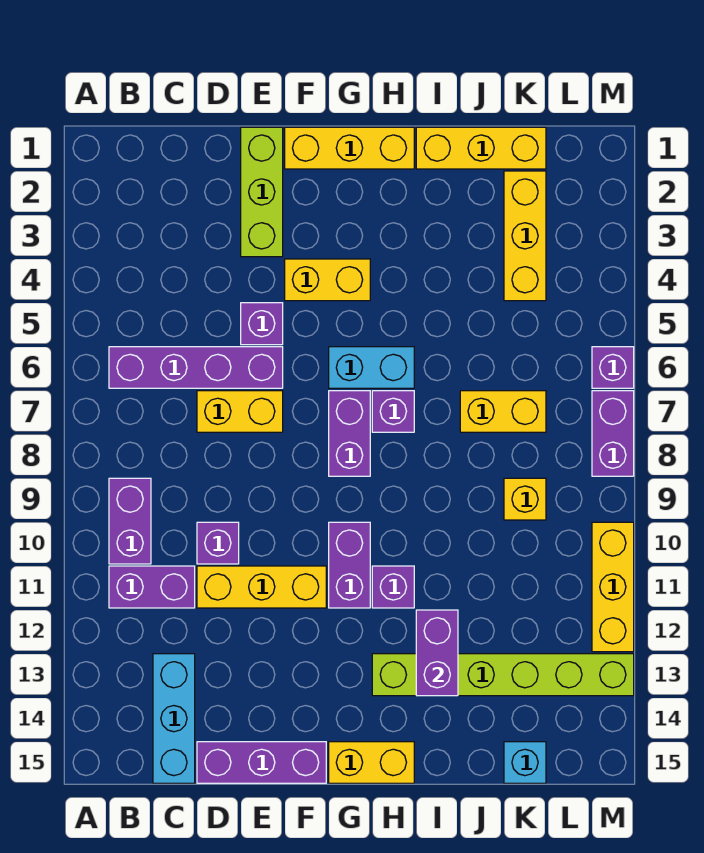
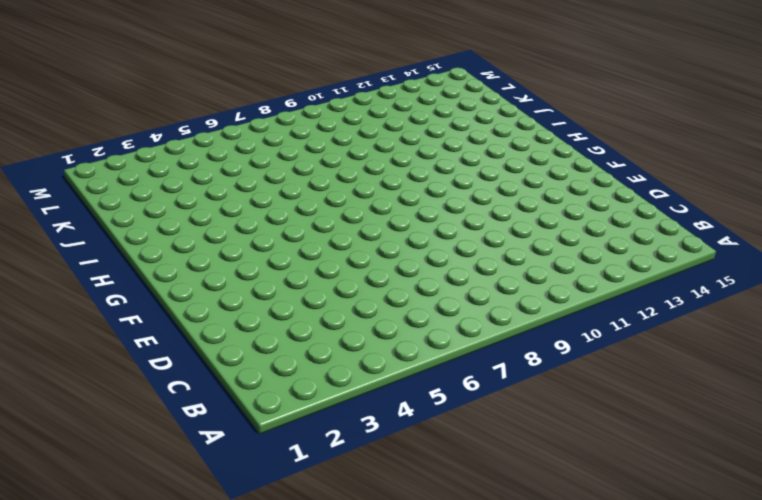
none -> purple 1x4 brick [109,347,283,388]
none -> purple 1x2 brick [109,478,151,564]
none -> purple 1x2 brick [109,566,195,608]

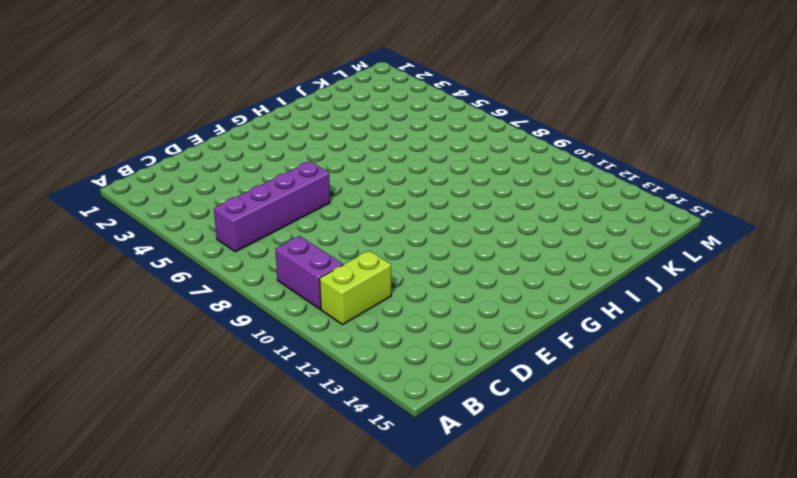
lime 1x2 brick [320,251,391,324] -> purple 1x2 brick [109,566,195,608]
none -> cyan 1x3 brick [153,654,195,783]
none -> yellow 1x2 brick [197,391,283,432]
none -> purple 1x1 brick [197,522,239,564]

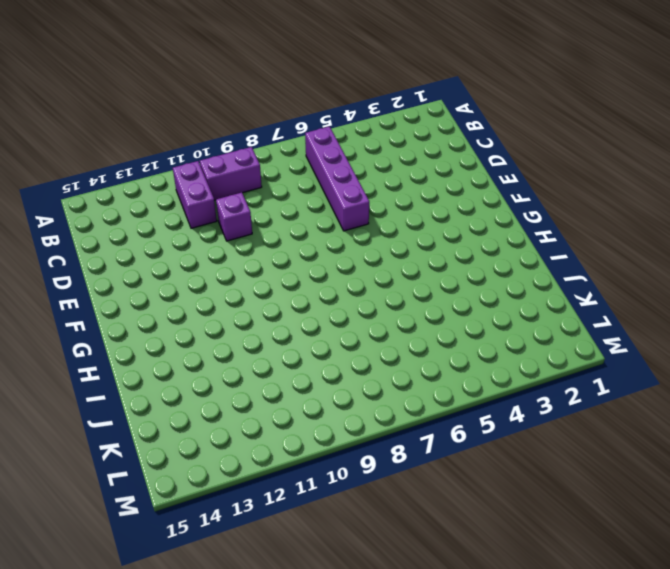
none -> cyan 1x3 brick [153,654,195,783]
none -> yellow 1x2 brick [197,391,283,432]
none -> yellow 1x3 brick [197,566,326,608]

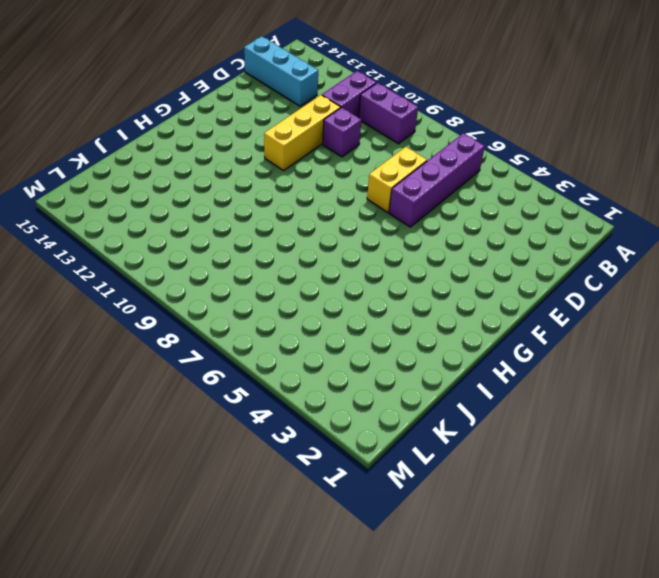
none -> purple 1x3 brick [197,742,326,783]
none -> lime 1x3 brick [241,127,283,257]
none -> purple 1x1 brick [241,303,283,345]

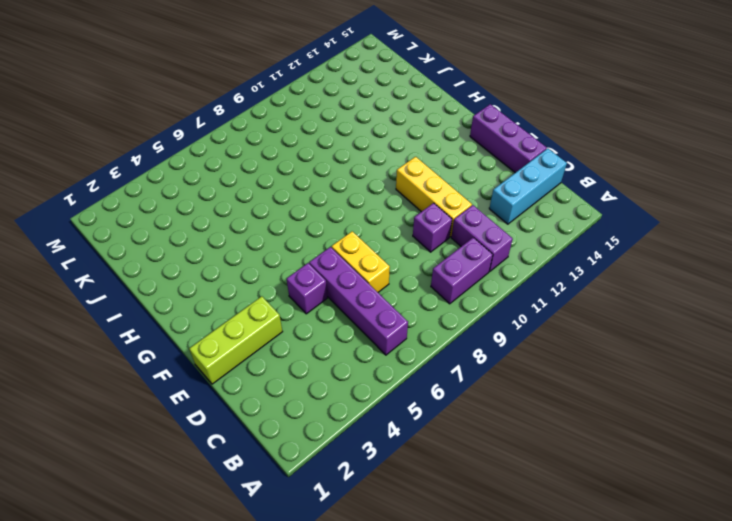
none -> yellow 1x3 brick [285,127,414,169]
none -> yellow 1x2 brick [285,259,370,301]
none -> cyan 1x2 brick [329,347,414,388]

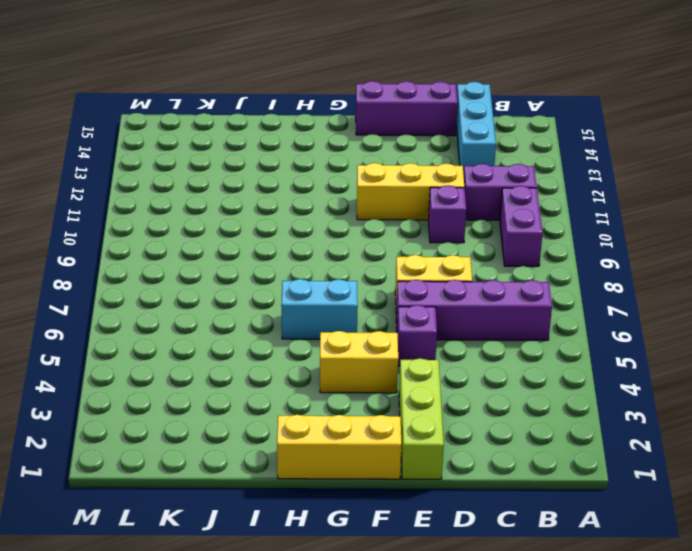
none -> purple 1x2 brick [329,391,370,476]
none -> purple 1x2 brick [329,522,370,608]
none -> yellow 1x2 brick [329,742,414,783]

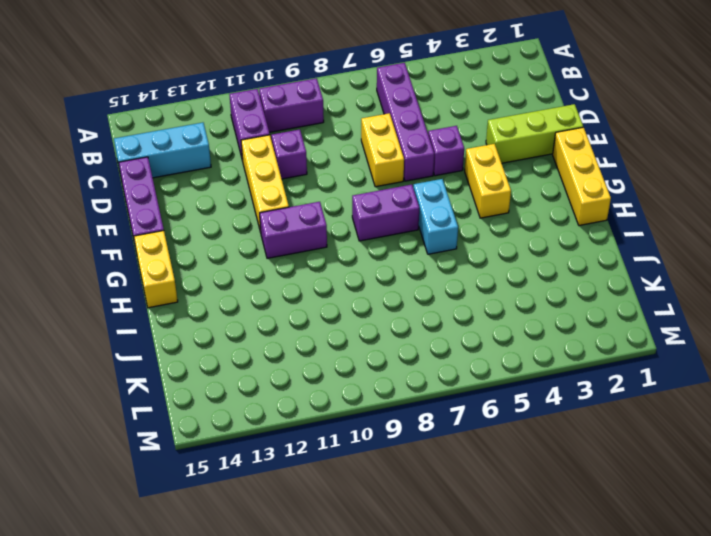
none -> purple 1x1 brick [372,391,414,432]
none -> purple 1x1 brick [372,566,414,608]
none -> lime 1x6 brick [372,654,634,696]

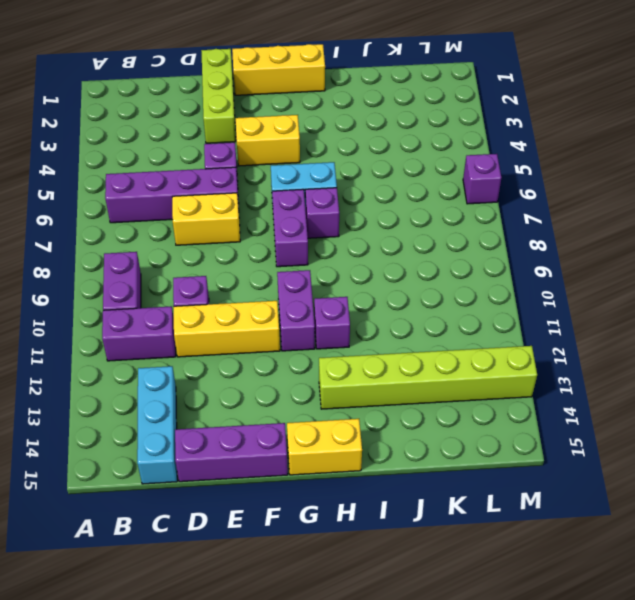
none -> yellow 1x3 brick [416,127,546,169]
none -> yellow 1x2 brick [460,391,546,432]
none -> yellow 1x3 brick [504,171,546,301]

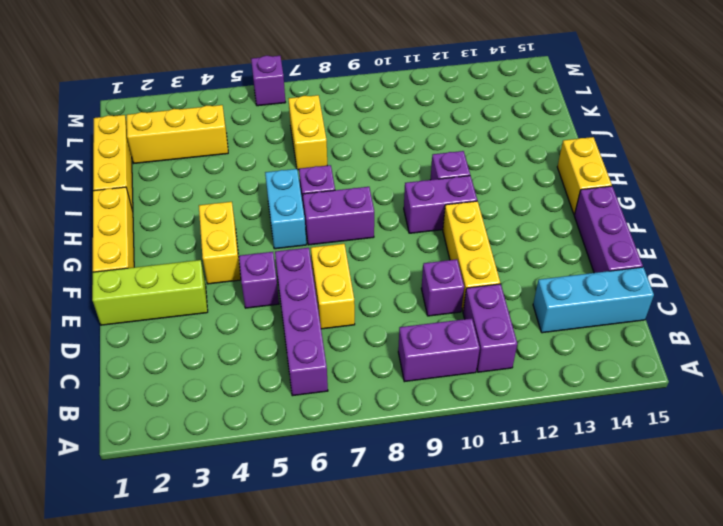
none -> lime 1x6 brick [372,654,634,696]
none -> yellow 1x1 brick [504,478,546,520]
none -> cyan 1x1 brick [504,742,546,783]

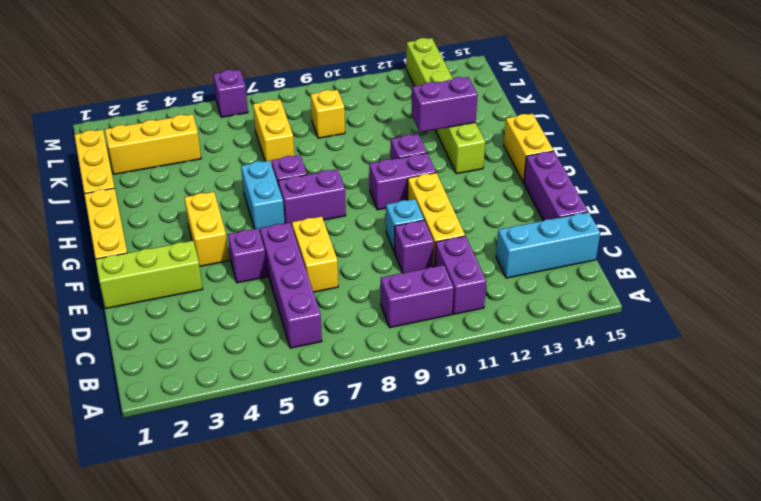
cyan 1x1 brick [386,199,424,252] -> cyan 1x1 brick moved to [504,742,546,783]
none -> purple 1x2 brick [592,391,634,476]
none -> yellow 1x3 brick [592,522,634,652]

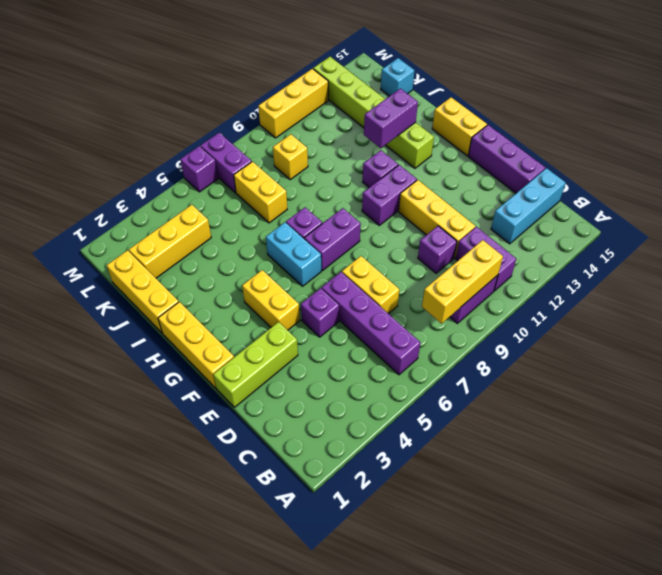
yellow 1x3 brick [422,240,503,324] -> none
purple 1x2 brick [201,133,252,193] -> purple 1x2 brick turned to [592,391,634,476]

